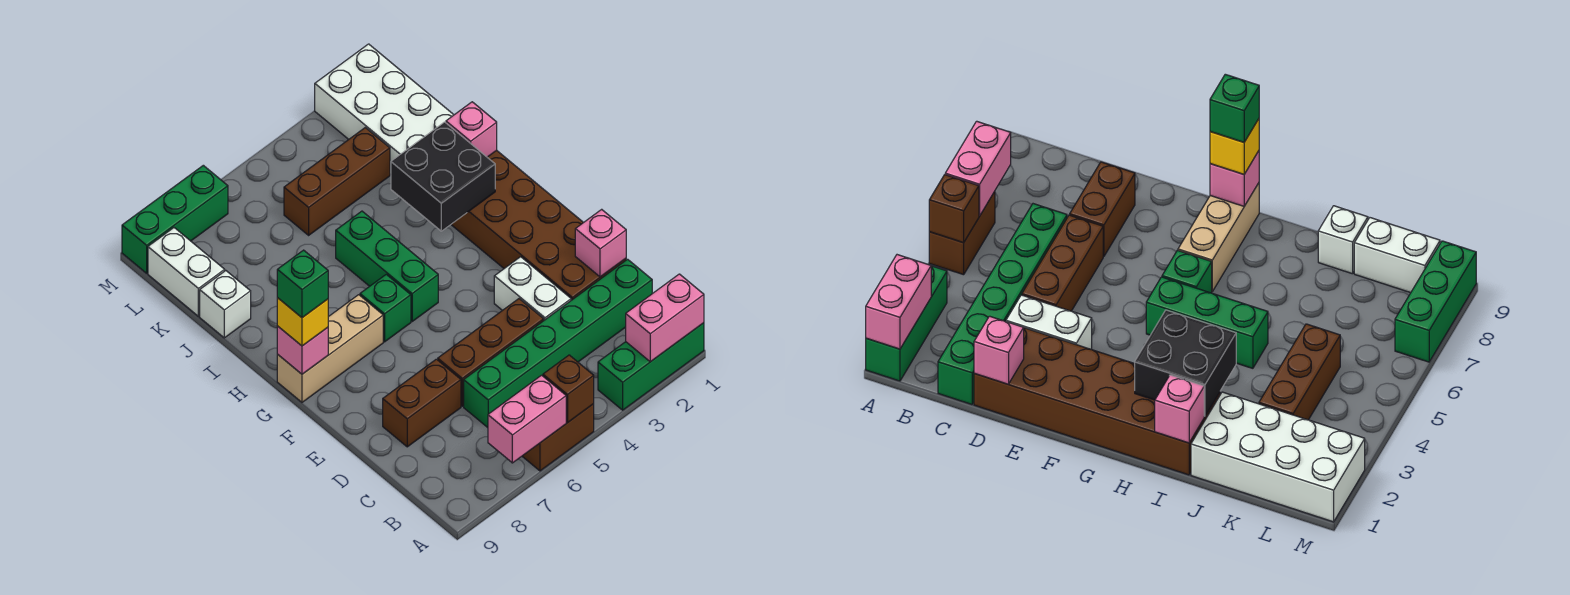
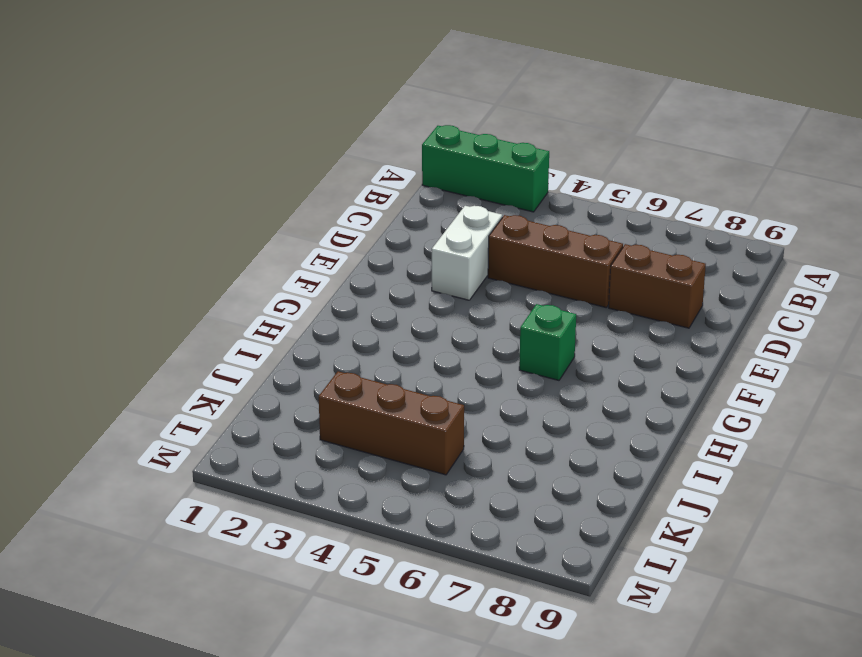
none -> brown 1x2 brick [522,404,594,471]
none -> green 1x6 brick [464,259,652,428]
none -> brown 2x6 brick [451,150,626,300]

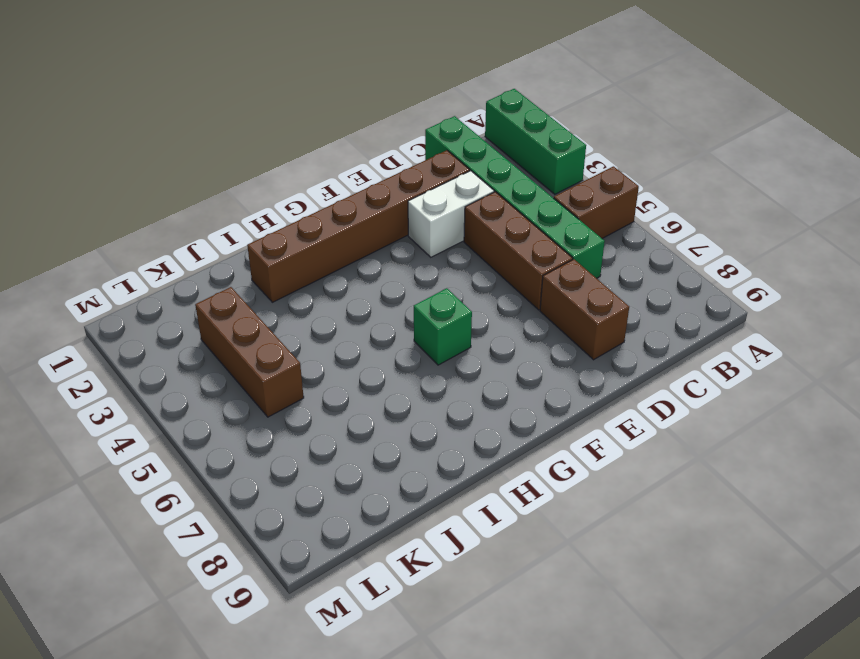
brown 1x2 brick [554,166,639,238] -> brown 1x2 brick turned to [522,404,594,471]
brown 1x6 brick [247,150,470,302] -> brown 2x6 brick [451,150,626,300]
none -> green 1x3 brick [336,211,438,321]
none -> tan 1x3 brick [277,295,383,402]
none -> white 2x4 brick [315,44,454,174]

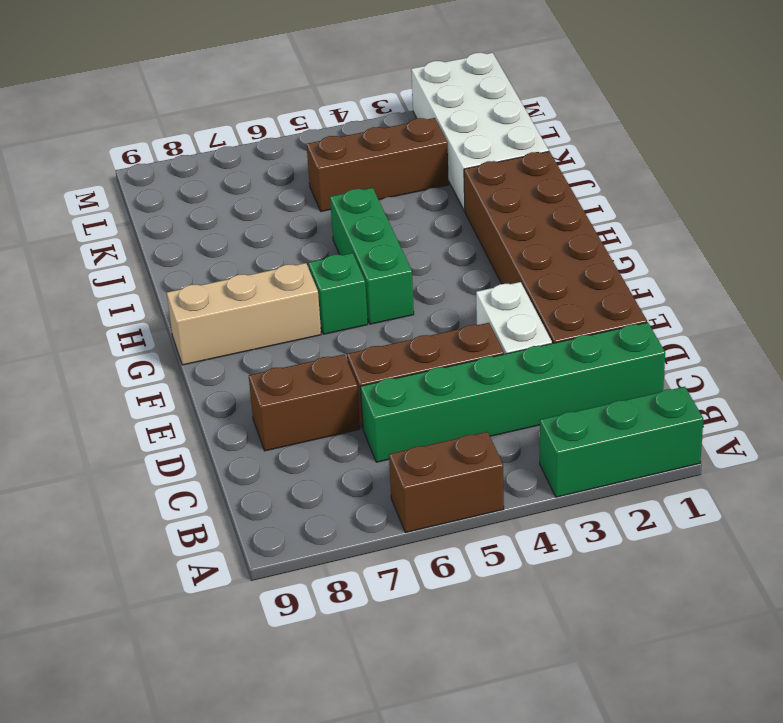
none -> white 1x1 brick [200,271,251,338]
none -> white 1x2 brick [148,228,225,316]
none -> green 1x3 brick [122,165,228,273]

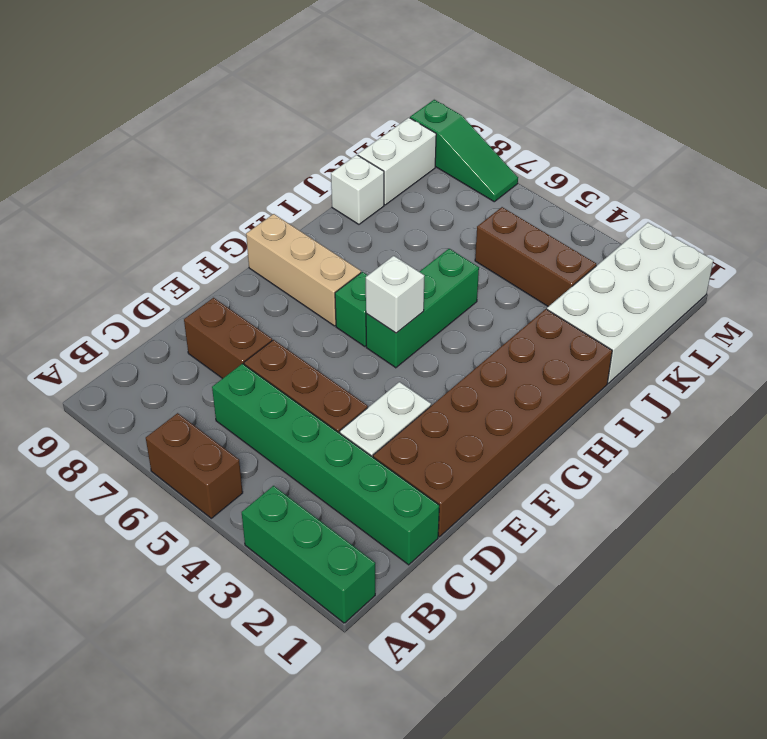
white 1x1 brick [366,256,424,333] -> none
green 1x3 slope [410,100,518,202] -> green 1x3 brick [122,165,228,273]
none -> pink 1x2 brick [626,274,704,362]
none -> brown 1x1 brick [543,355,594,422]
none -> pink 1x2 brick [488,375,566,463]

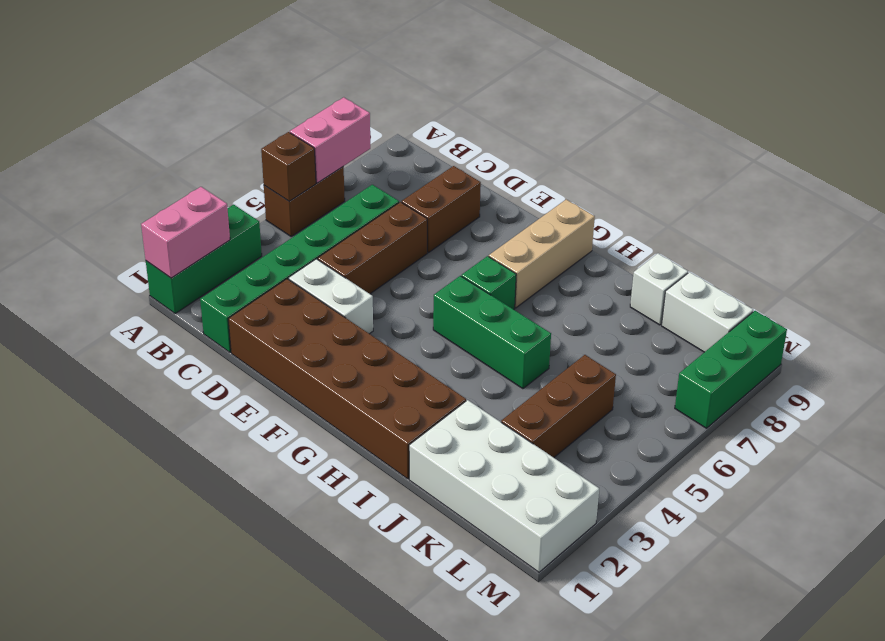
none -> pink 1x1 brick [575,209,626,277]
none -> pink 1x1 brick [277,326,328,374]
none -> black 2x2 brick [391,122,495,231]

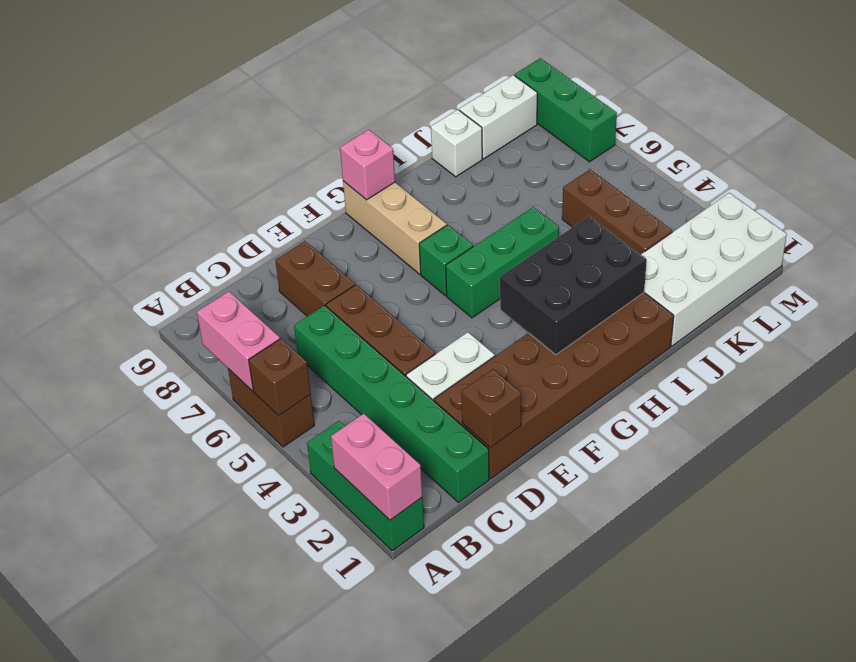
brown 1x1 brick [462,369,521,448] -> pink 1x1 brick [575,209,626,277]
black 2x3 brick [500,216,647,355] -> black 2x2 brick [391,122,495,231]
none -> pink 1x1 brick [446,102,497,157]
none -> yellow 1x1 brick [277,298,328,346]
none -> green 1x1 brick [277,250,328,318]

